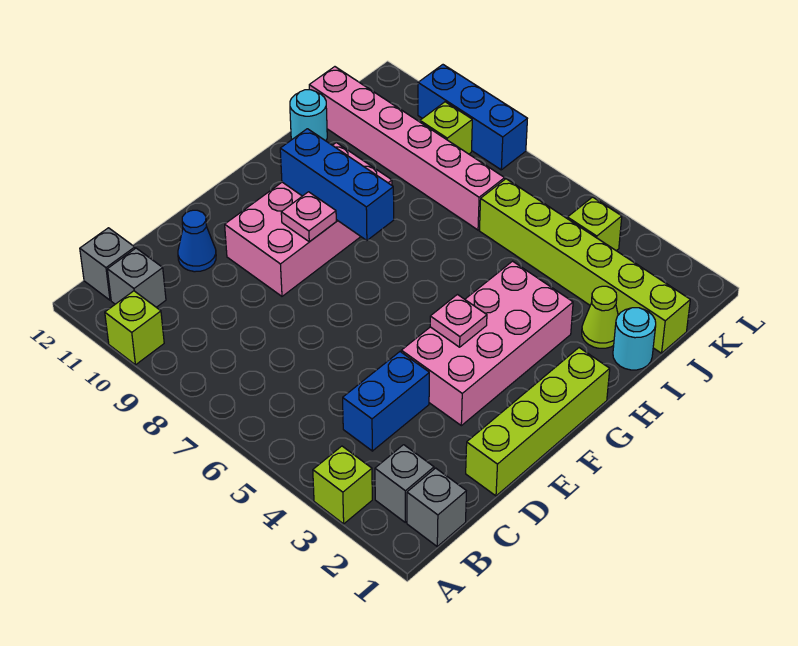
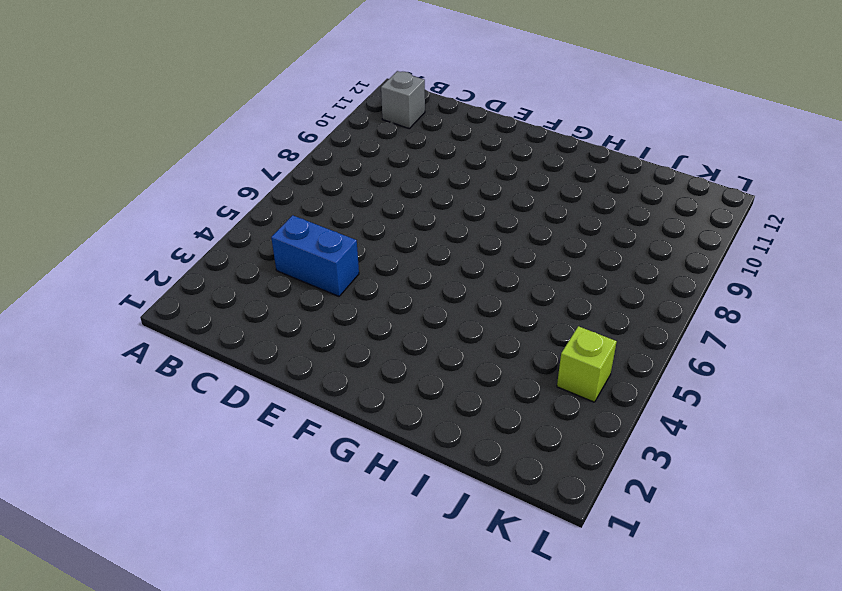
none -> lime 1x1 brick [313,446,372,524]
none -> lime 1x1 brick [105,291,164,365]
none -> grey 1x1 brick [407,468,466,546]

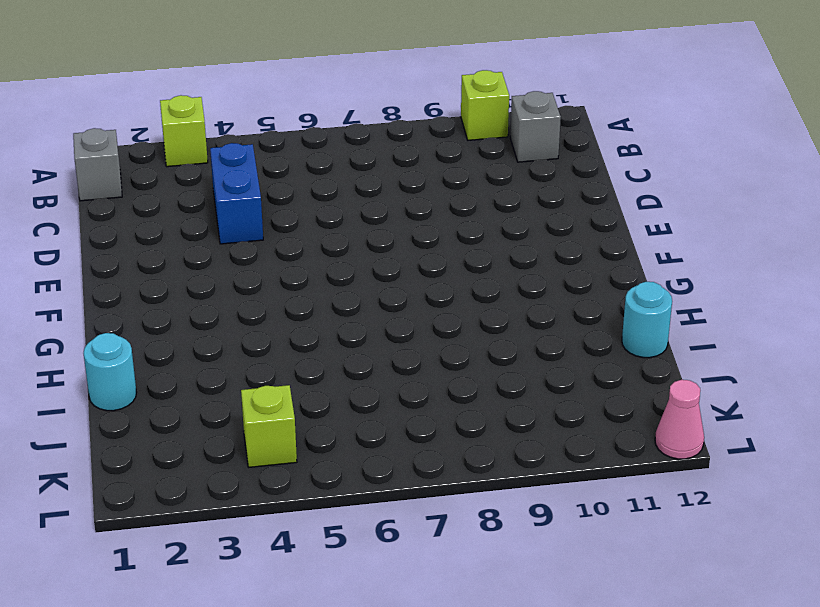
pink 1x1 cone [655,380,704,459] -> none
none -> grey 1x1 brick [375,445,434,522]
none -> grey 1x1 brick [80,228,135,300]
none -> lime 1x4 brick [466,348,610,496]

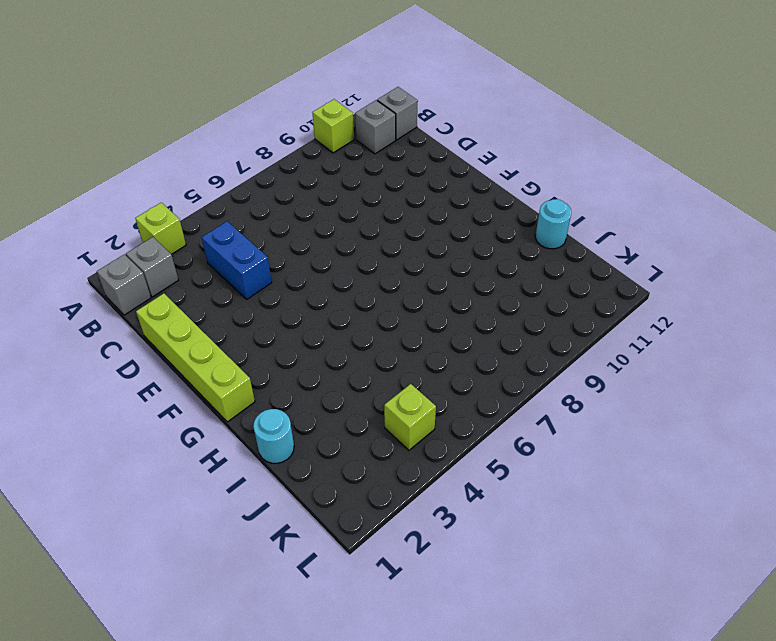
none -> blue 1x1 cone [178,210,216,272]
none -> pink 2x4 brick [401,261,573,426]
none -> pink 2x4 brick [225,143,392,296]

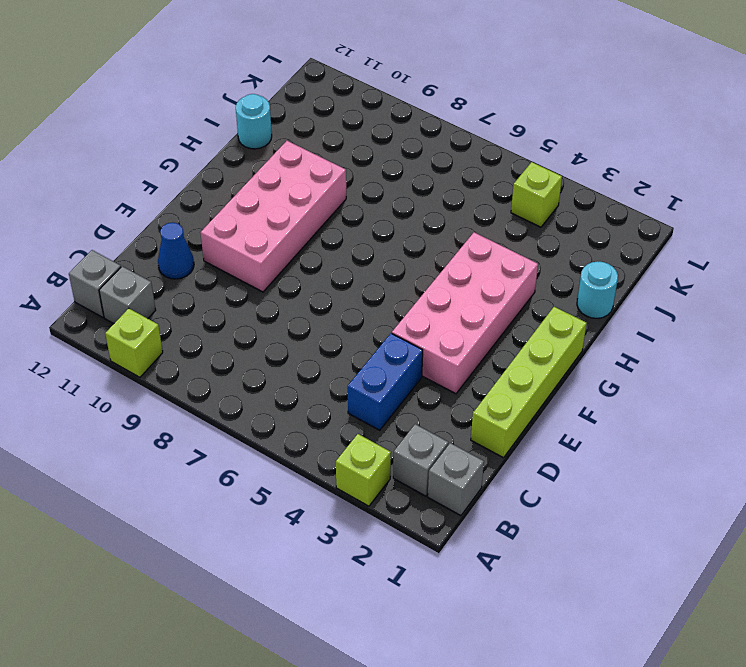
none -> lime 1x1 cone [582,286,618,348]
none -> lime 1x6 brick [479,179,690,353]
none -> pink 1x6 brick [309,67,505,230]

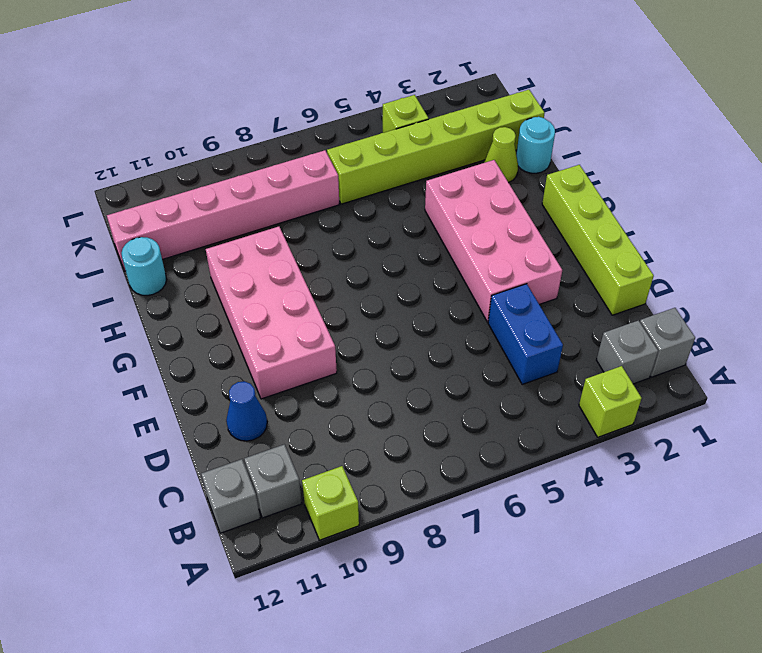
none -> lime 1x1 brick [420,102,472,154]
none -> blue 1x3 brick [418,65,527,170]
none -> pink 1x1 plate [430,295,487,347]

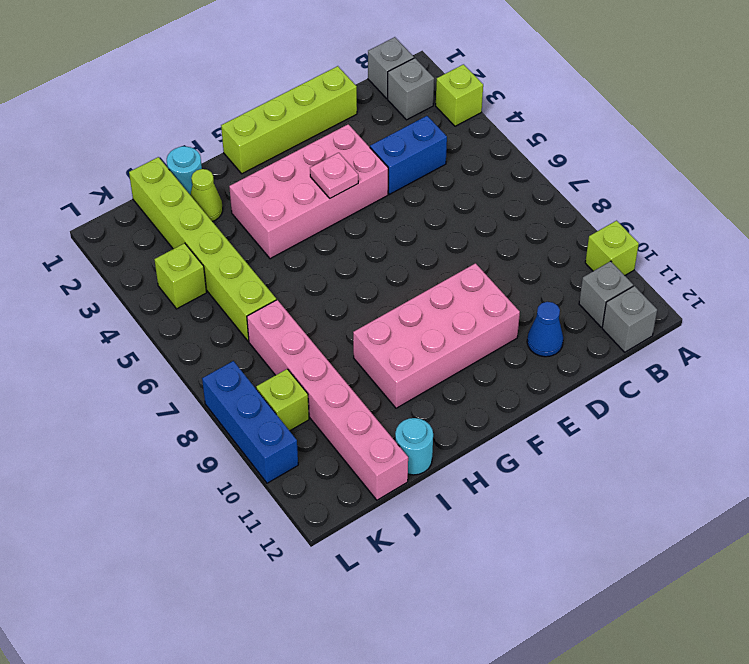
none -> pink 1x1 plate [281,192,336,242]
none -> blue 1x3 brick [280,129,394,240]

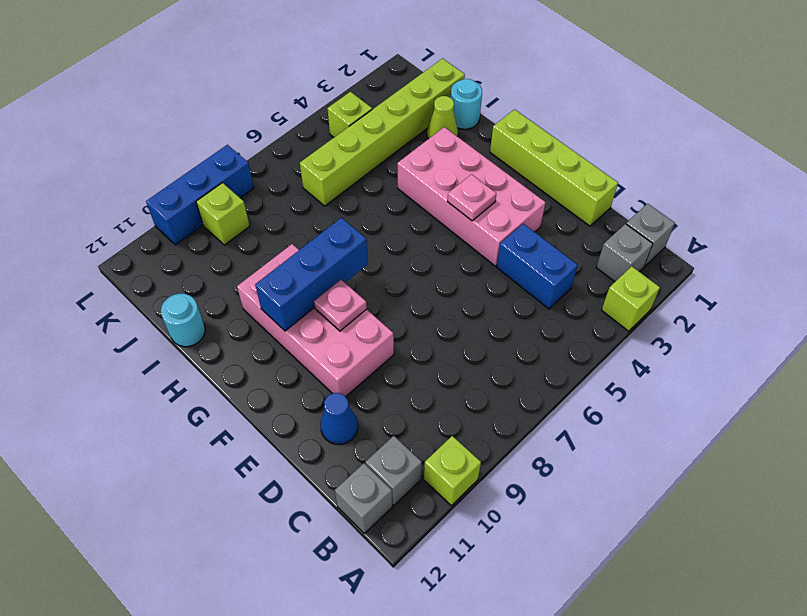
none -> pink 1x6 brick [309,67,505,230]

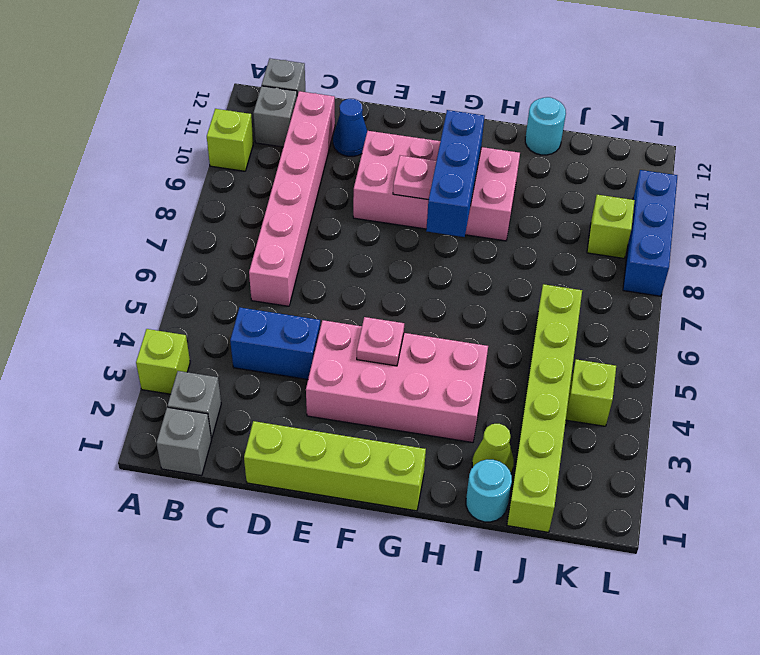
pink 1x6 brick [249,91,335,306] -> pink 1x6 brick moved to [309,67,505,230]

